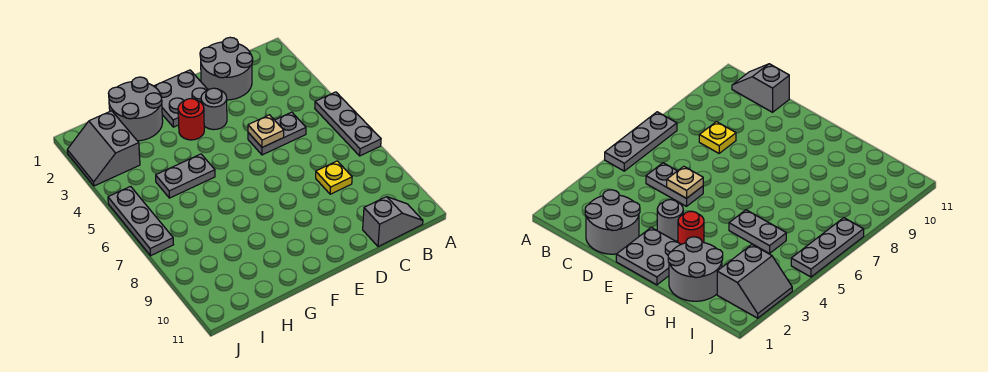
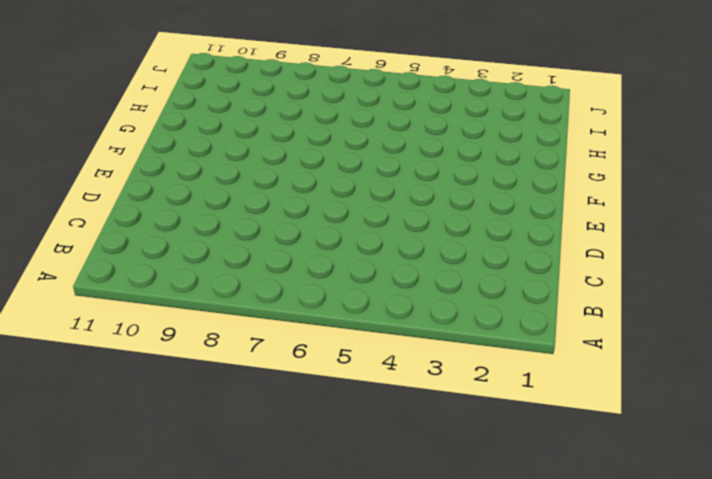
none -> grey 1x3 plate [315,92,381,156]
none -> grey 1x2 slope [363,197,423,247]
none -> grey 2x2 round brick [200,37,253,100]

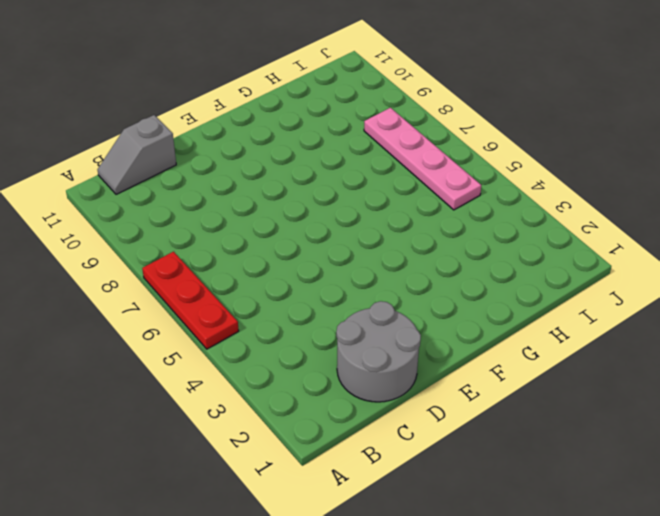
red 1x3 plate [142,252,239,349] -> grey 1x3 plate [315,92,381,156]
pink 1x4 plate [364,108,481,210] -> none
none -> grey 1x2 plate [248,112,306,155]
none -> yellow 1x1 plate [316,161,352,194]
none -> grey 2x2 plate [154,70,208,127]

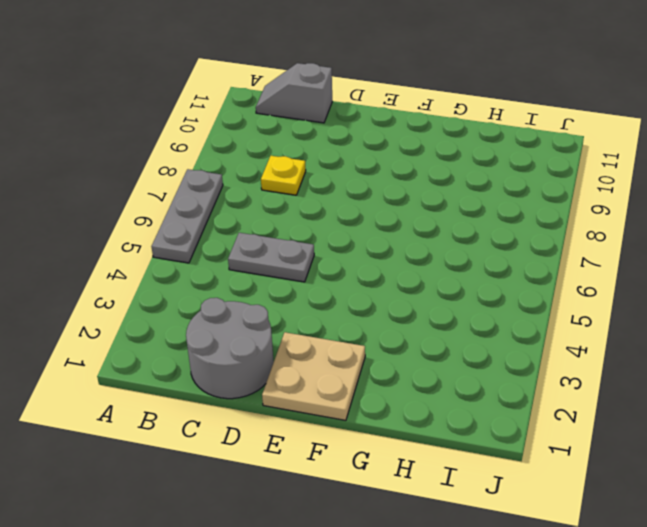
tan 2x2 plate [262,332,365,420] -> grey 2x2 plate [154,70,208,127]
none -> grey 1x1 round brick [201,88,227,130]
none -> red 1x1 round brick [178,99,204,140]
none -> grey 2x2 round brick [108,77,163,141]

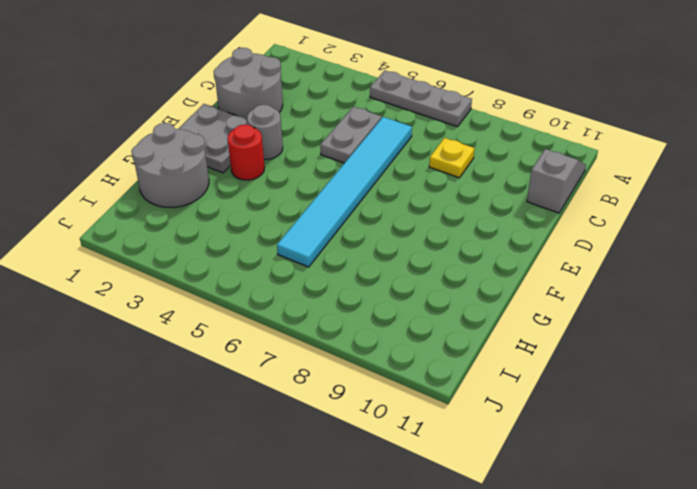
cyan 1x6 tile [277,117,412,267] -> none
none -> grey 1x2 plate [156,154,215,198]
none -> grey 2x2 slope [67,111,140,186]
none -> grey 1x3 plate [108,186,173,256]

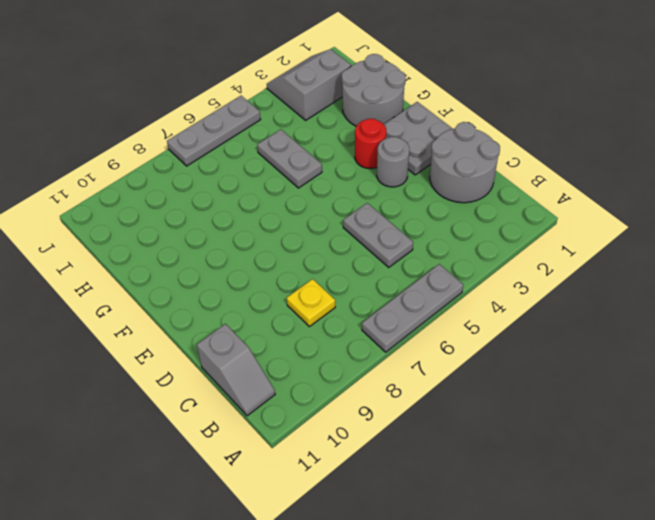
none -> tan 1x1 plate [248,115,284,147]

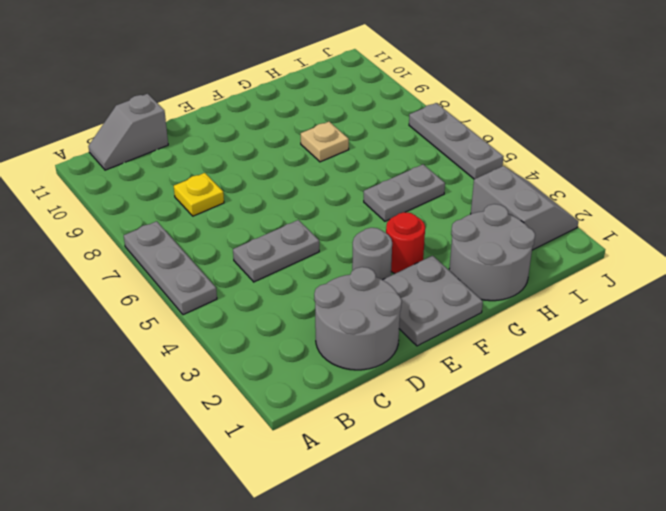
tan 1x1 plate [301,122,349,162] -> tan 1x1 plate moved to [248,115,284,147]

